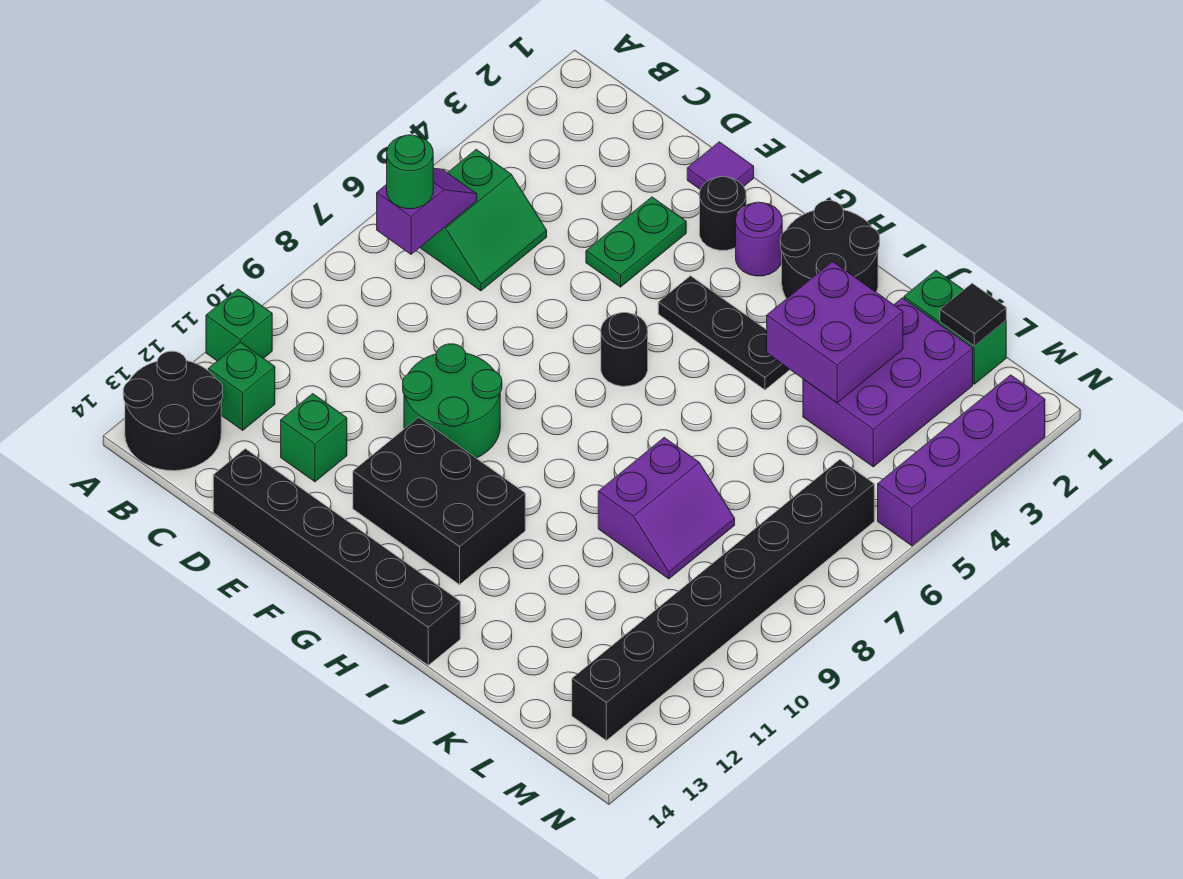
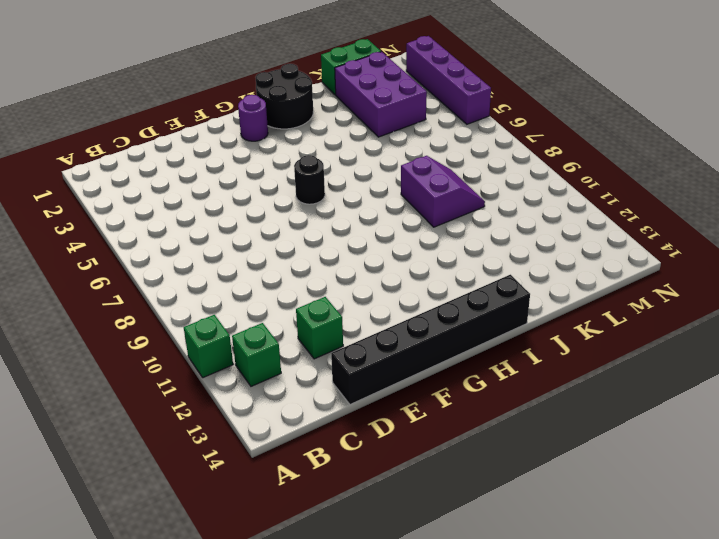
none -> black 2x2 round brick [123,351,223,471]
none -> green 2x2 slope [420,149,547,291]
none -> purple 1x1 tile [687,142,754,190]

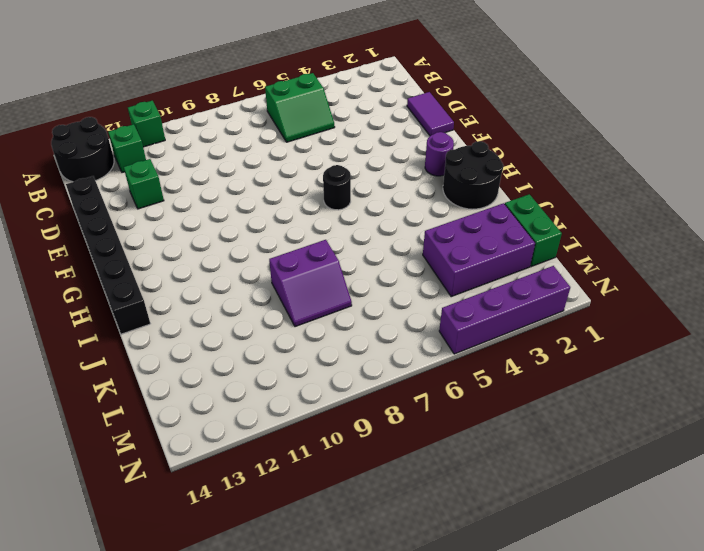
purple 1x2 tile [407,92,454,136] -> purple 1x1 tile [687,142,754,190]
none -> green 1x2 plate [586,197,686,287]
none -> green 2x2 round brick [403,344,502,458]
none -> black 1x1 round brick [700,177,746,250]

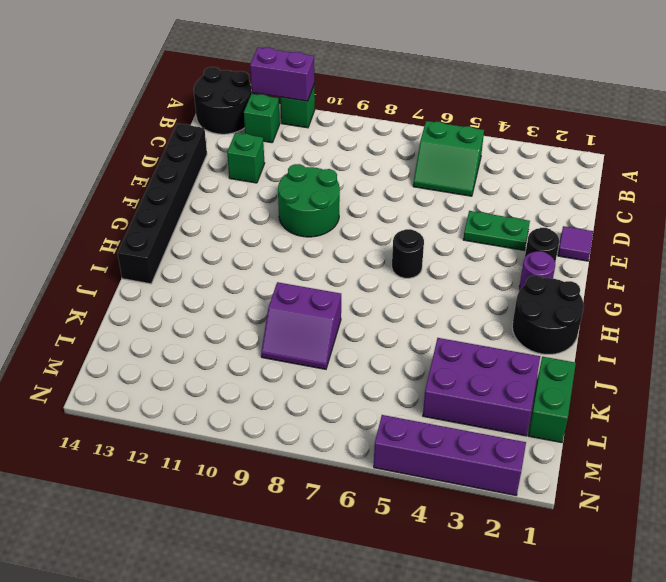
purple 1x2 brick [250,47,314,101] -> none
none -> black 2x3 brick [353,417,525,585]
none -> black 1x3 plate [658,276,790,390]
none -> black 1x8 brick [572,460,874,740]

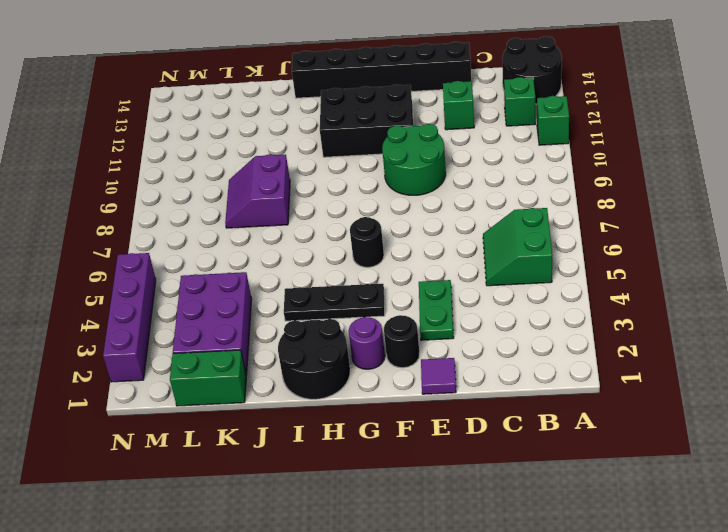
none -> black 1x8 brick [572,460,874,740]
none -> purple 1x2 slope [377,168,477,254]
none -> purple 2x2 brick [767,262,903,403]

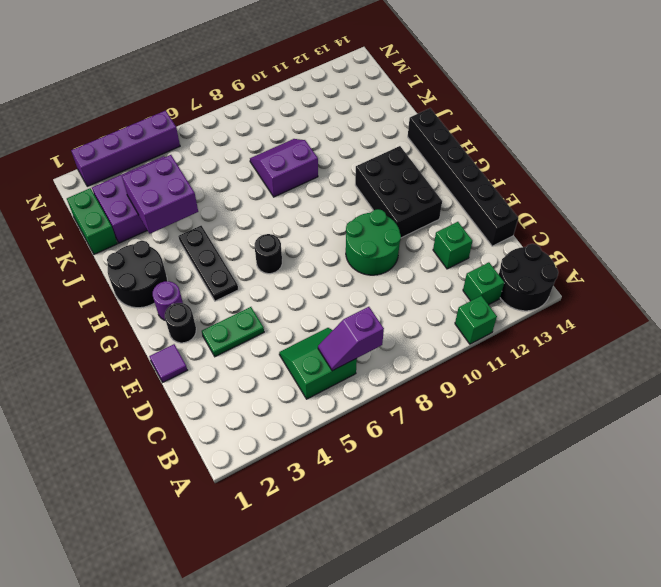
none -> black 1x8 brick [572,460,874,740]
none -> black 1x1 tile [940,283,1006,346]
none -> green 1x1 round brick [387,135,433,209]

